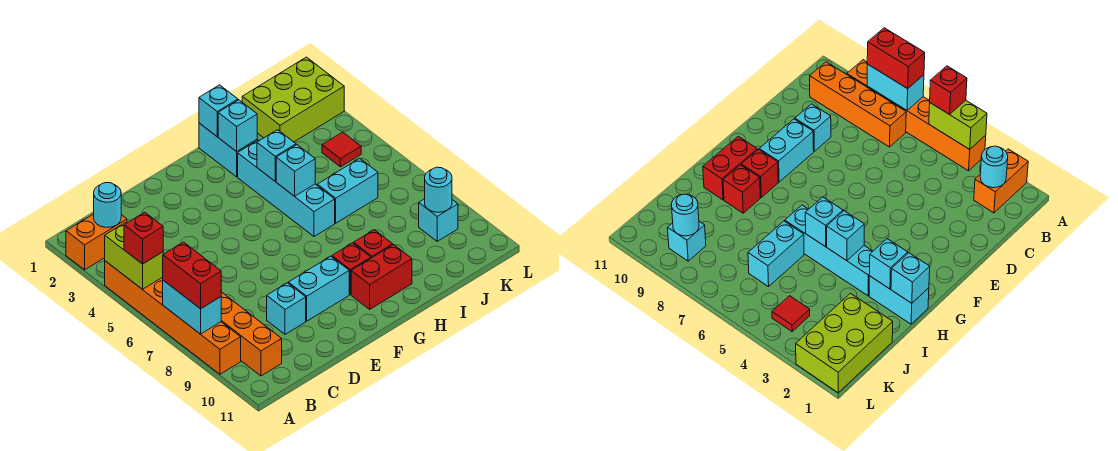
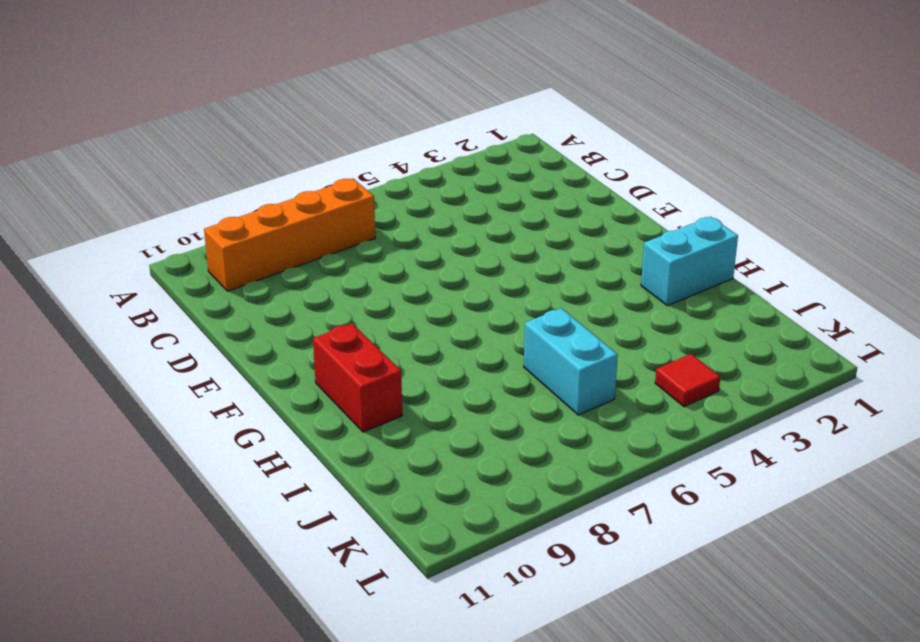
none -> orange 1x2 brick [66,214,127,270]
none -> orange 1x6 brick [105,261,241,374]
none -> cyan 1x1 brick [267,283,306,334]

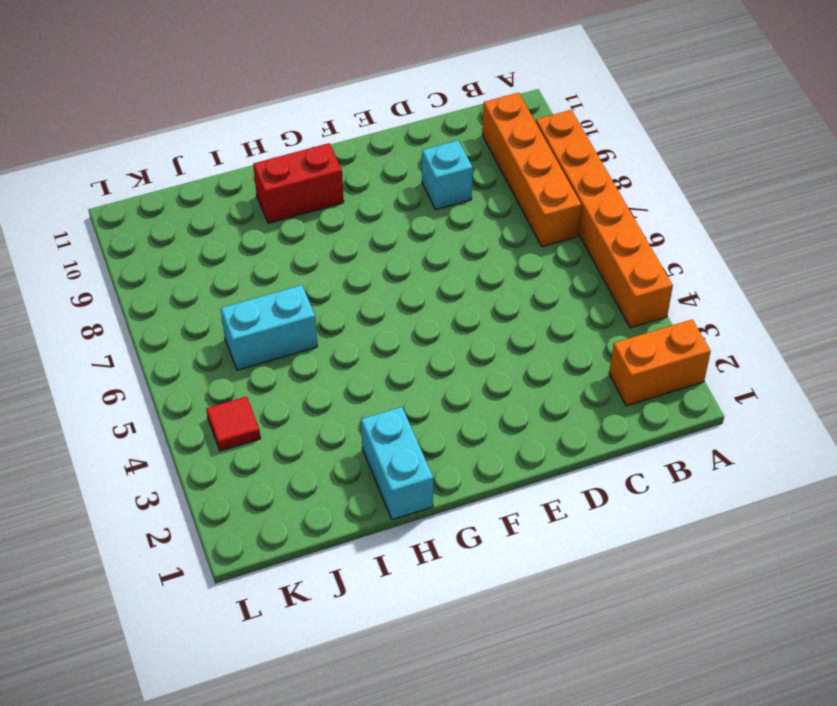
none -> cyan 1x2 brick [288,256,349,321]
none -> red 1x1 brick [332,243,371,294]
none -> cyan 1x4 brick [238,140,335,236]

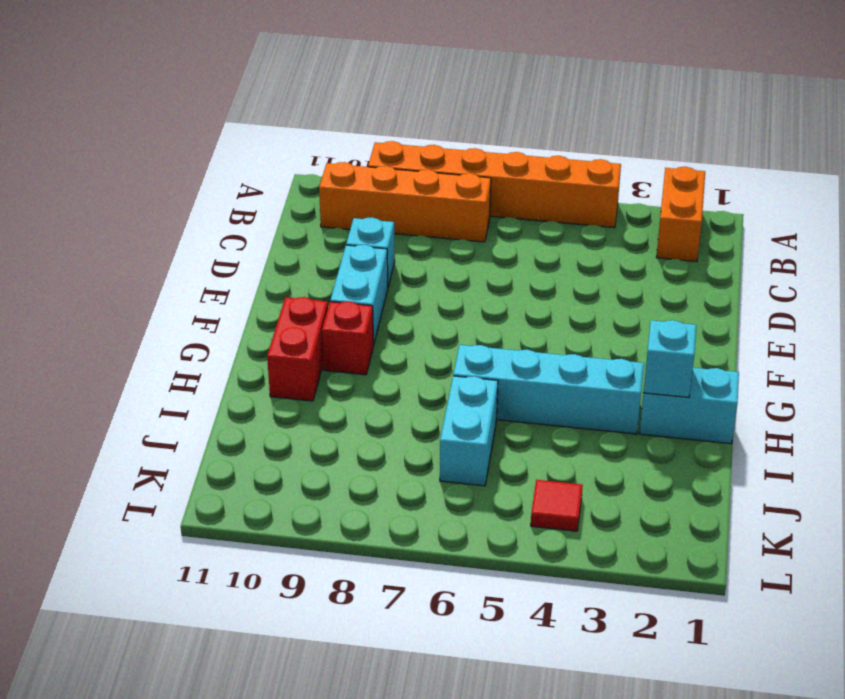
none -> red 1x1 brick [354,230,393,258]
none -> lime 2x3 brick [242,57,344,142]
none -> cyan 1x1 brick [419,199,458,241]

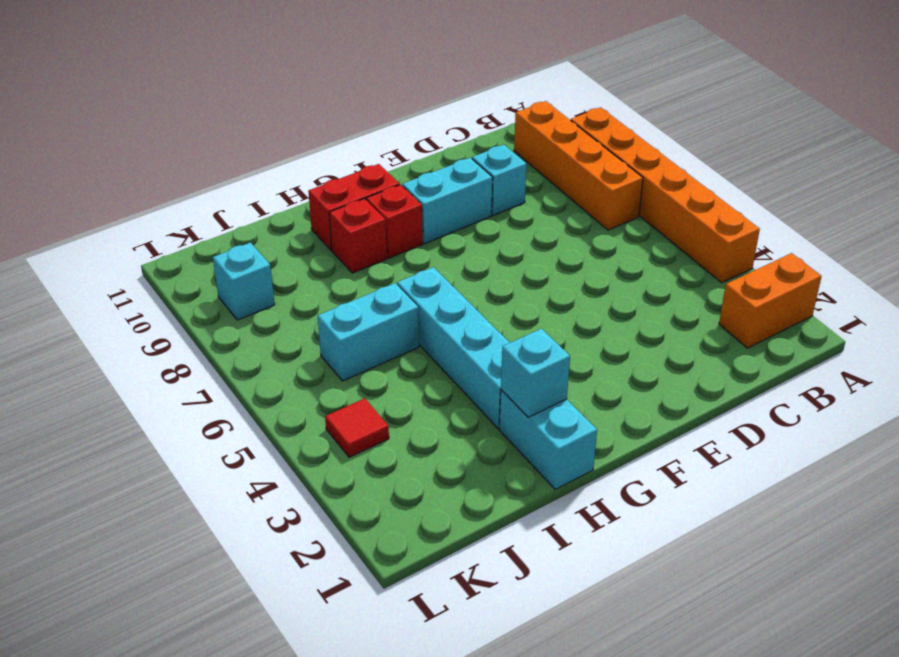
none -> lime 2x3 brick [242,57,344,142]
none -> lime 1x2 brick [105,223,163,289]
none -> cyan 1x2 brick [163,280,221,334]

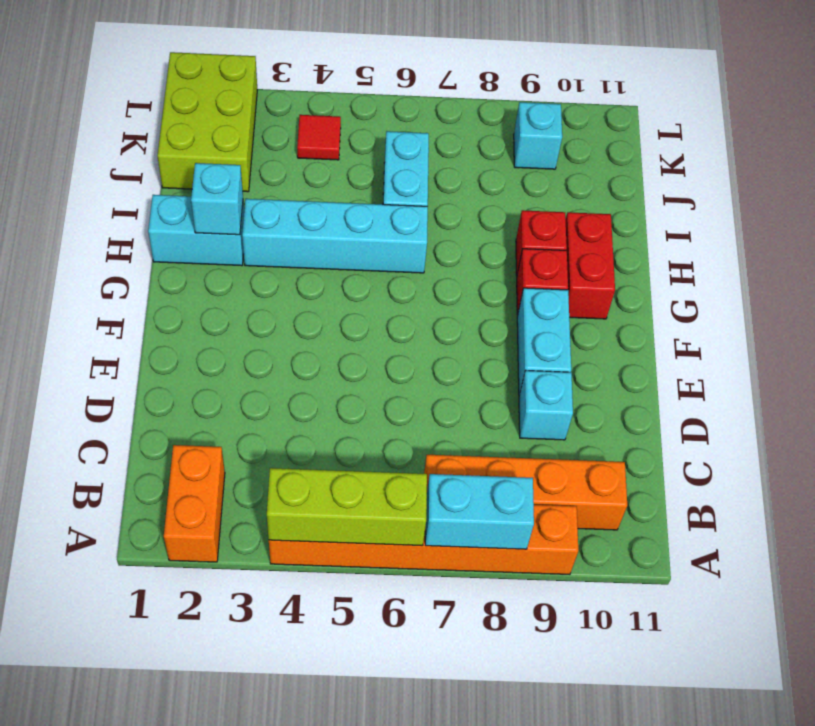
lime 1x3 brick [267,468,427,546] -> lime 1x2 brick [105,223,163,289]
none -> cyan 1x1 round brick [94,183,121,227]
none -> cyan 1x1 brick [199,85,238,136]
none -> cyan 1x1 brick [257,130,296,181]

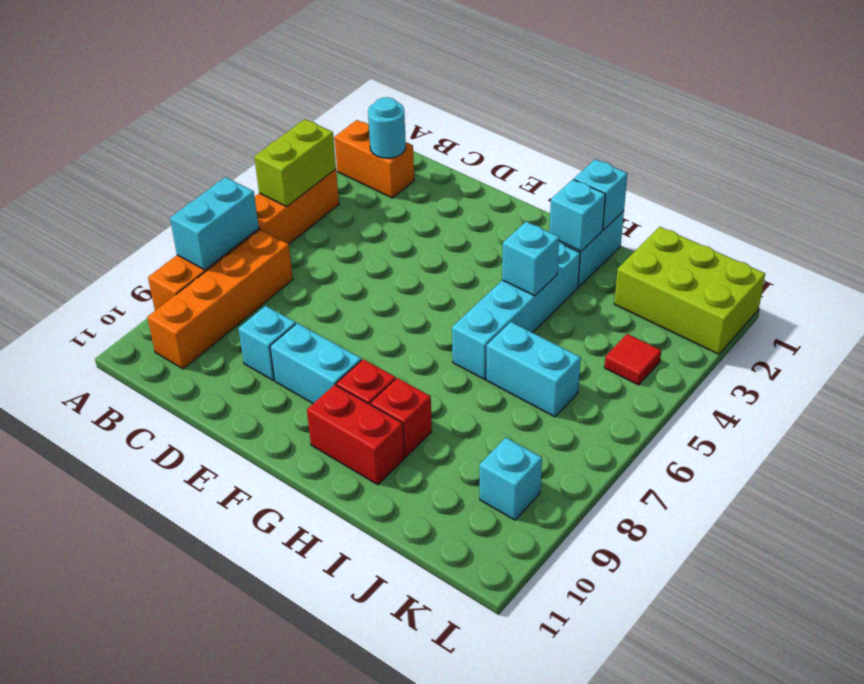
none -> cyan 1x1 brick [276,145,315,196]
none -> cyan 1x1 round brick [425,167,452,212]
none -> red 1x1 brick [124,212,163,264]

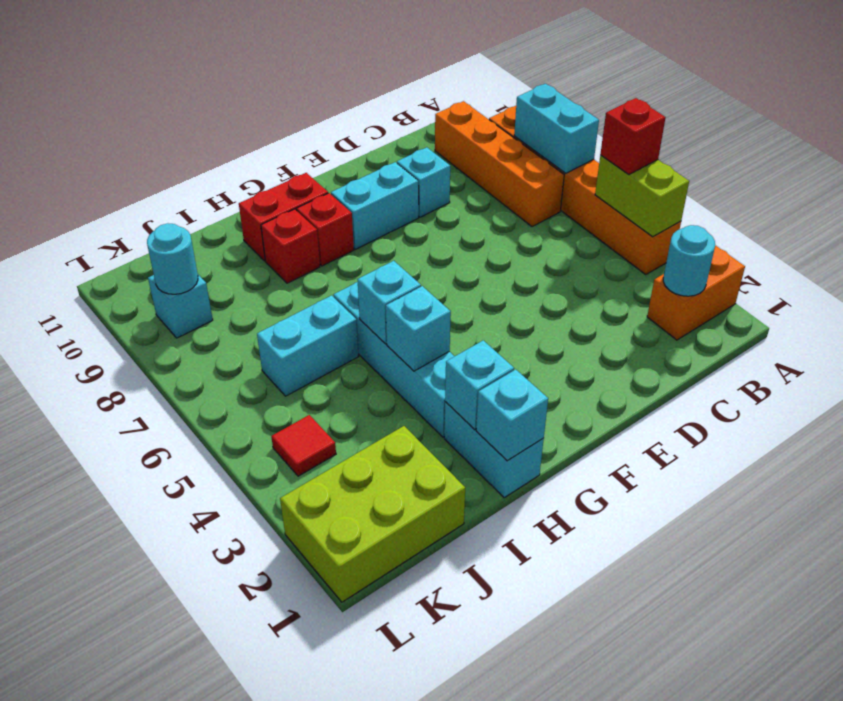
none -> red 1x2 brick [163,242,221,309]

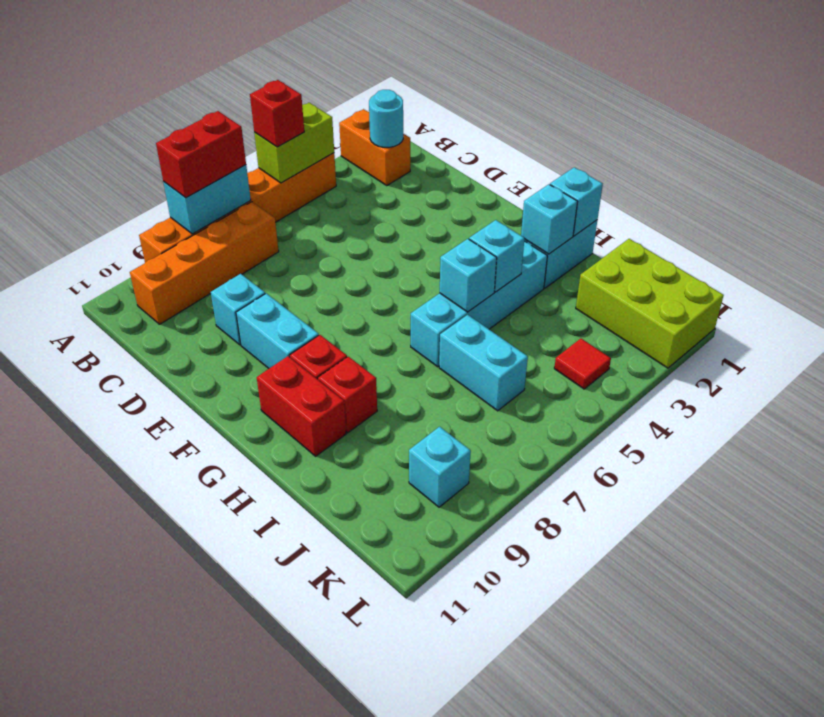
none -> cyan 1x1 round brick [425,167,452,212]

